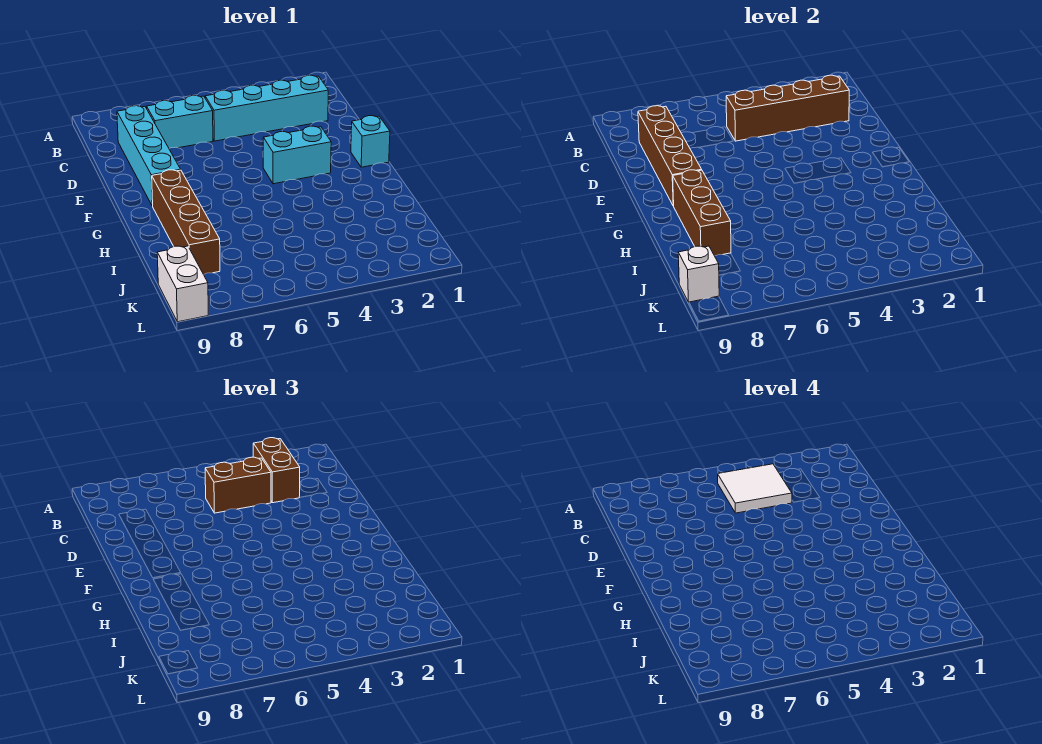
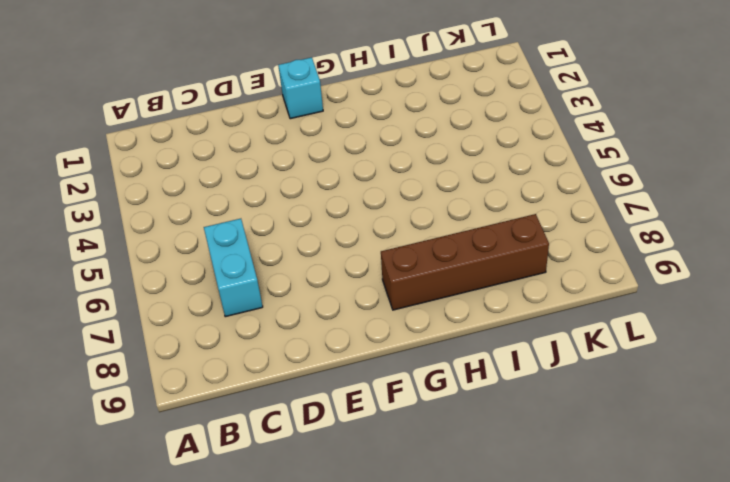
none -> cyan 1x4 brick [205,75,328,141]
none -> cyan 1x4 brick [117,106,181,206]
none -> cyan 1x2 brick [263,126,331,184]

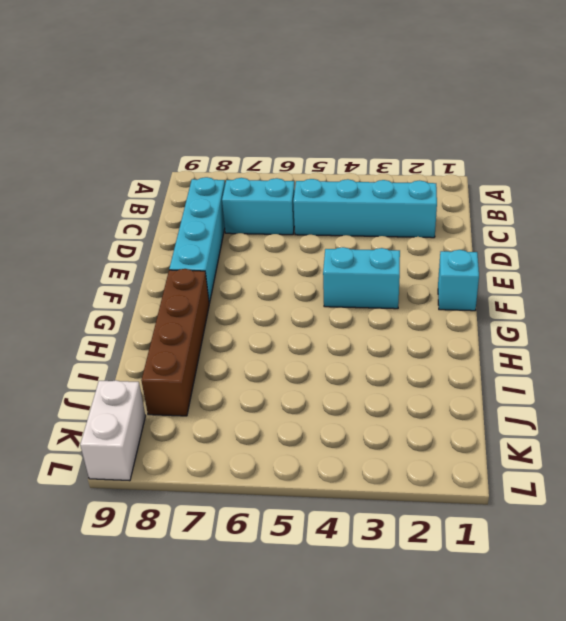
none -> brown 1x4 brick [726,75,849,141]
none -> brown 1x4 brick [638,106,702,206]
none -> brown 1x3 brick [673,170,731,256]

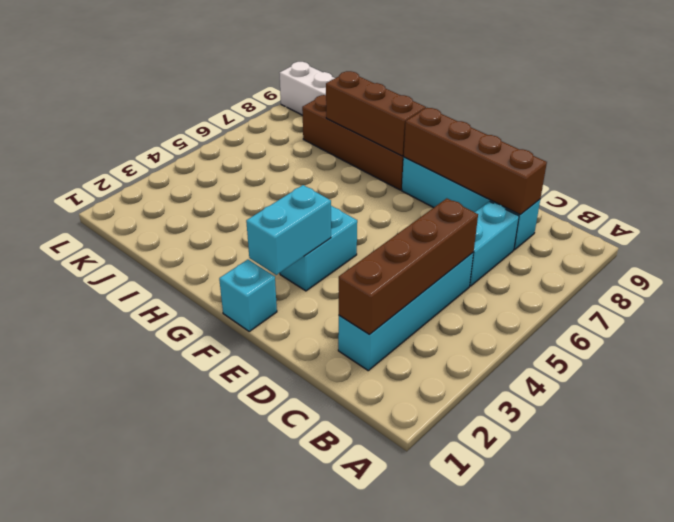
cyan 1x2 brick [246,185,331,275] -> none
none -> white 1x1 brick [678,246,719,302]
none -> brown 1x2 brick [253,438,300,503]
none -> brown 1x2 brick [205,457,271,513]

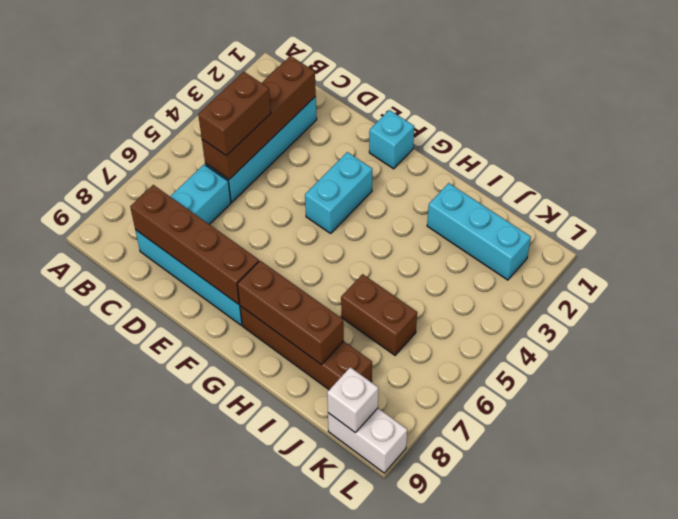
cyan 1x3 brick [427,183,531,280] -> none
brown 1x2 brick [341,274,417,355] -> brown 1x2 brick moved to [253,438,300,503]
none -> white 2x2 tile [718,464,792,513]

